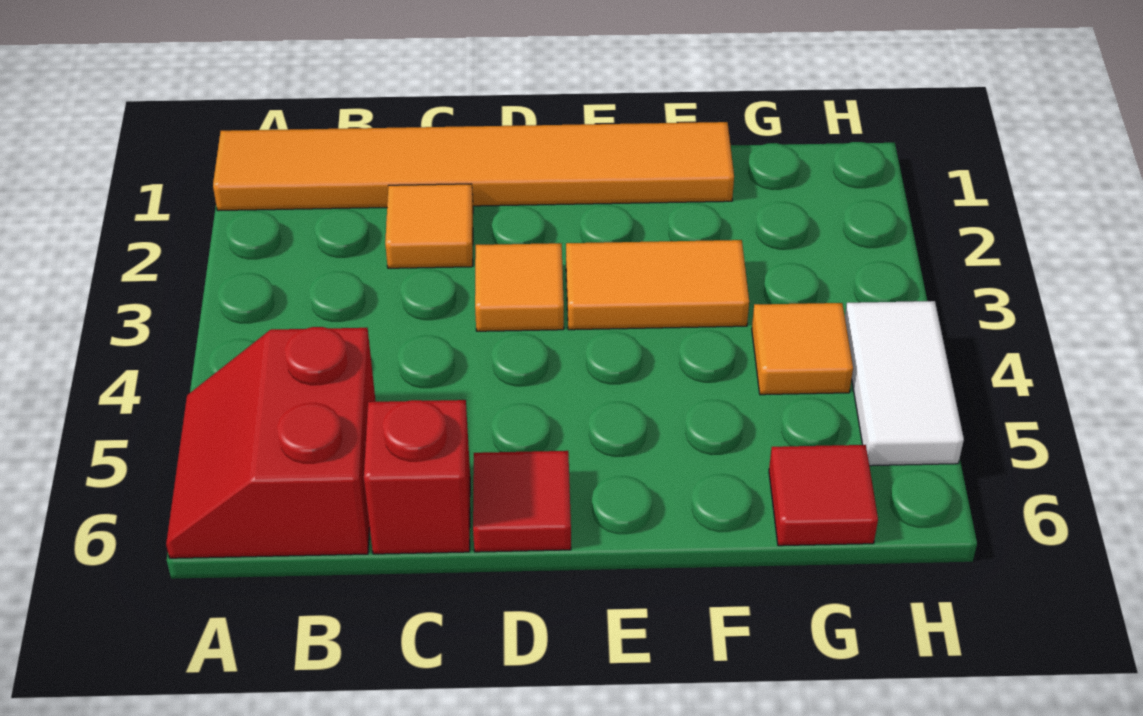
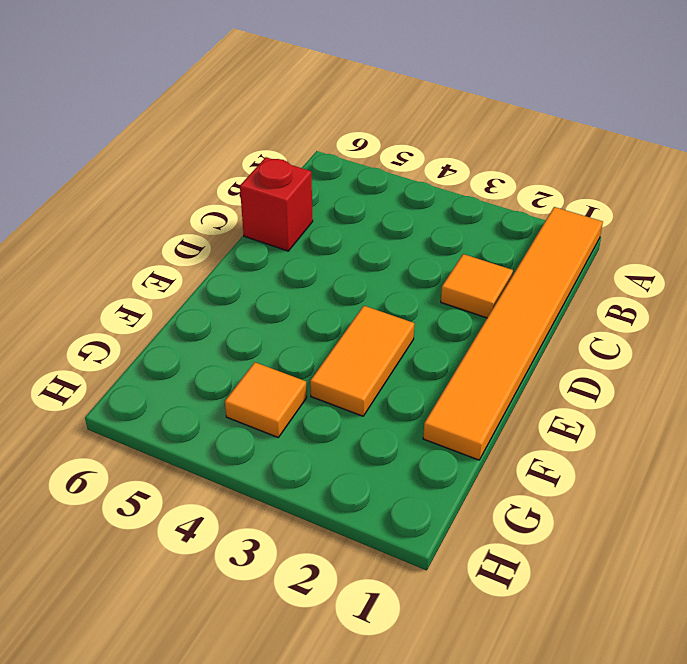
none -> red 2x2 slope [166,327,376,558]
none -> orange 1x1 tile [475,243,564,331]

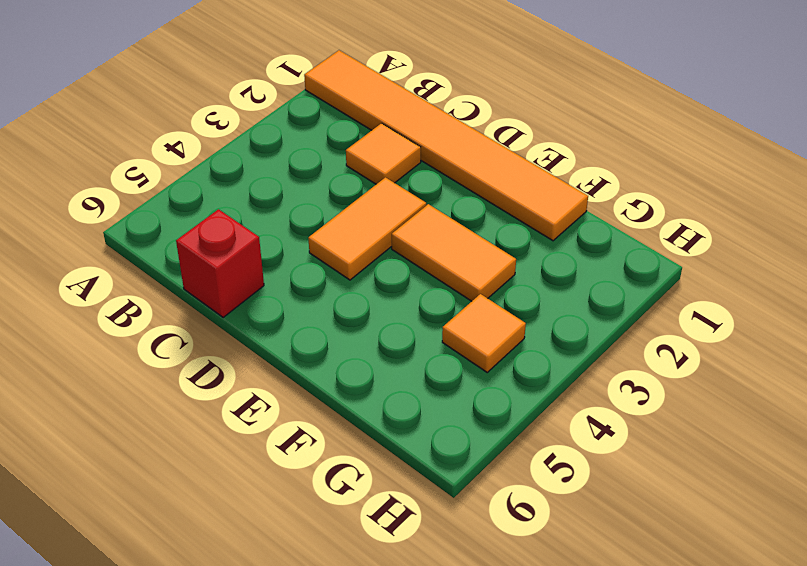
orange 1x2 tile [308,177,426,280] -> orange 1x1 tile [475,243,564,331]
none -> red 2x2 slope [166,327,376,558]
none -> red 1x1 tile [473,451,571,552]

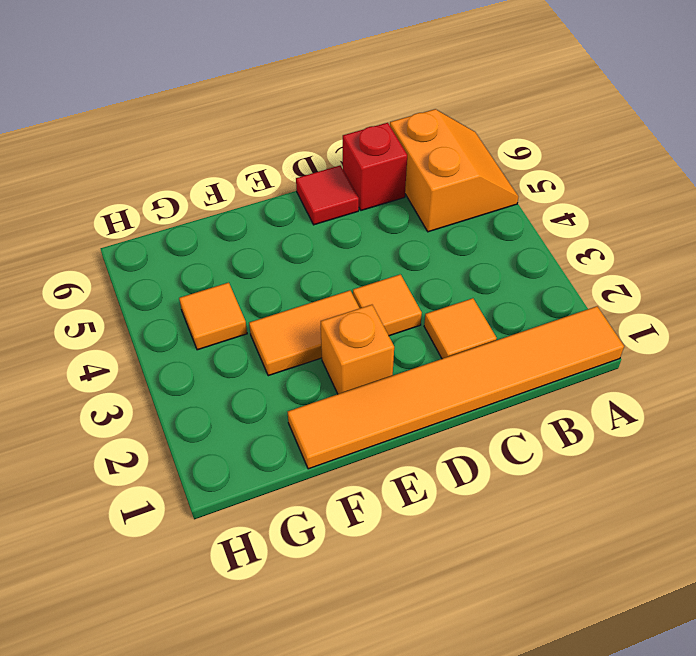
orange 2x2 slope [390,109,518,232] -> red 2x2 slope [166,327,376,558]
orange 1x1 brick [321,305,394,394] -> none
none -> red 1x1 tile [769,445,878,546]
none -> white 1x2 tile [845,301,964,466]

